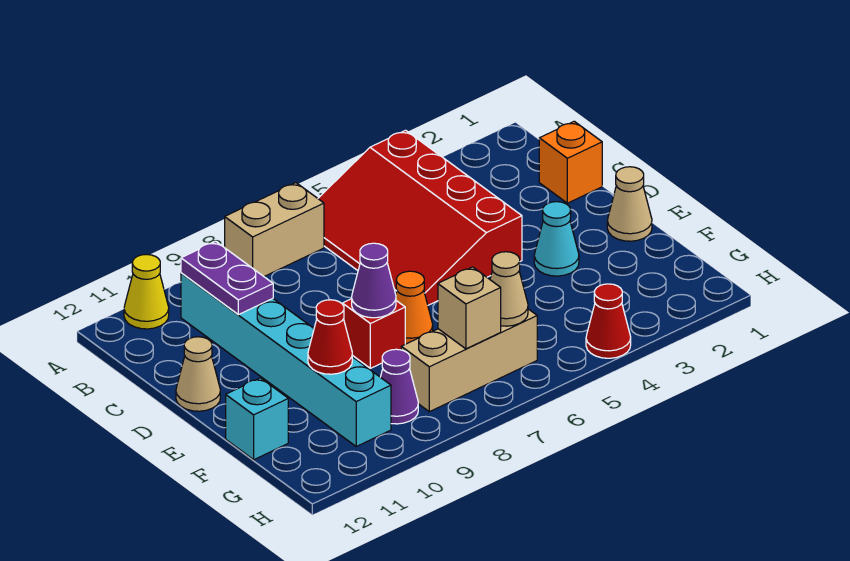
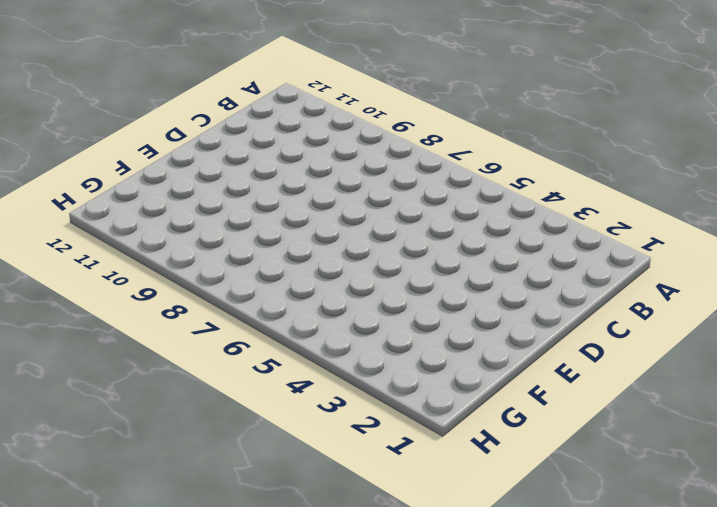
none -> red 3x4 slope [318,130,522,305]
none -> tan 1x2 brick [225,183,324,276]
none -> yellow 1x1 cone [124,254,169,329]

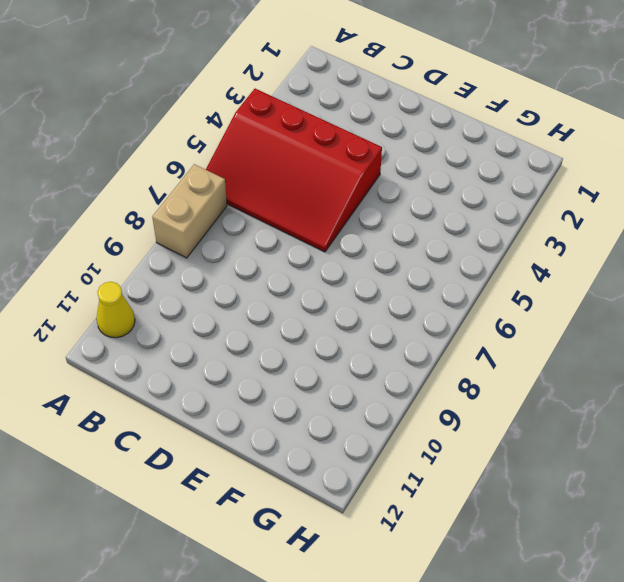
none -> cyan 1x6 brick [181,273,391,446]
none -> orange 1x1 brick [539,121,602,203]
none -> tan 1x1 cone [176,337,220,411]

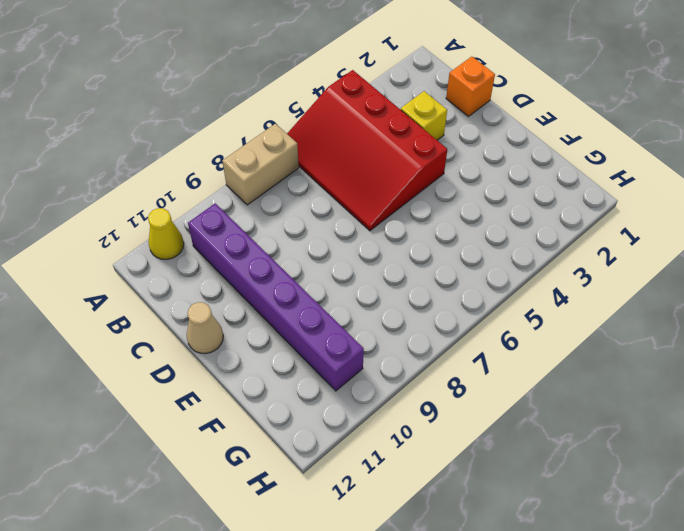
purple 1x6 brick [188,203,364,391] -> cyan 1x6 brick [181,273,391,446]
yellow 1x1 brick [401,91,447,140] -> none
none -> tan 1x1 cone [607,167,652,241]
none -> cyan 1x1 cone [534,202,579,276]
none -> orange 1x1 cone [396,271,433,344]

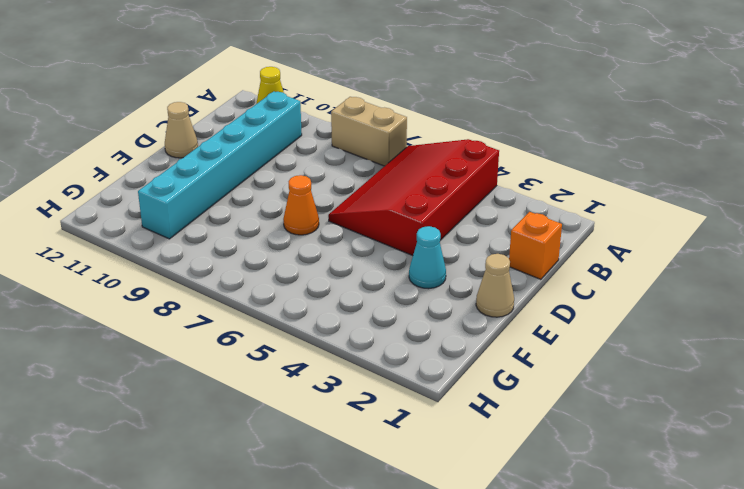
none -> red 1x1 brick [342,299,405,368]
none -> cyan 1x1 brick [226,378,288,460]
none -> tan 1x3 brick [401,309,537,412]

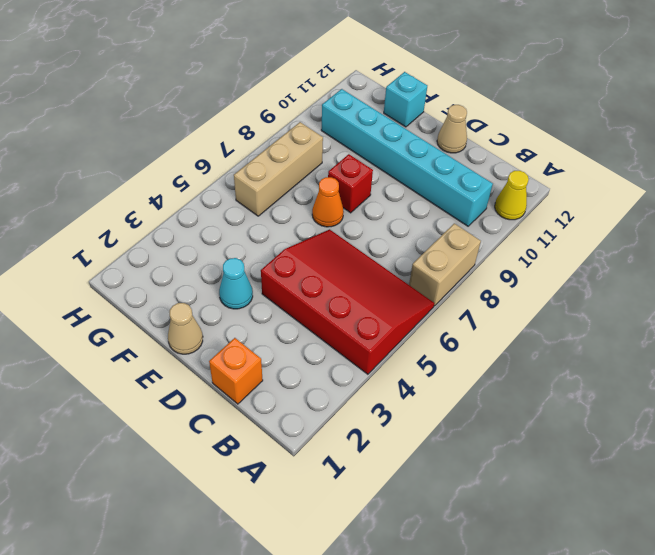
none -> purple 1x1 cone [381,349,418,424]
none -> red 1x1 cone [586,284,631,358]
none -> purple 1x2 plate [181,241,273,315]

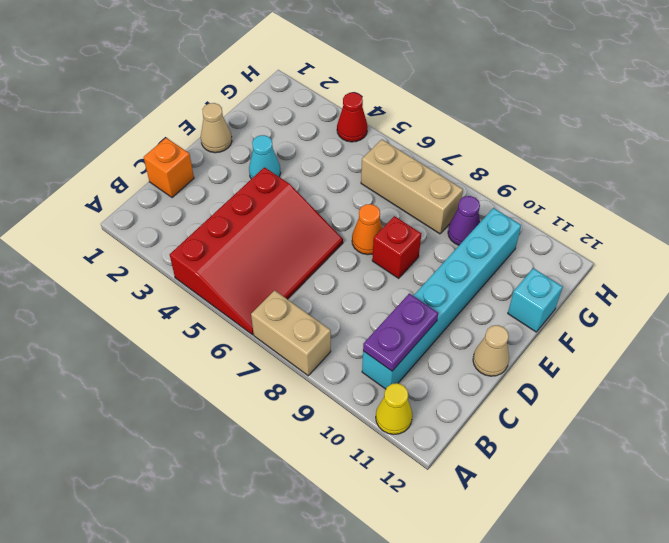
none -> purple 1x1 cone [352,243,396,318]
none -> red 1x1 cone [308,300,352,374]
none -> tan 1x1 cone [490,252,528,326]

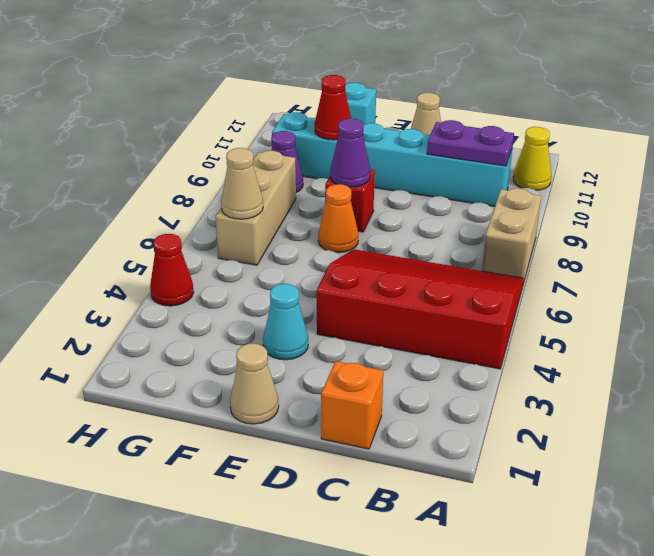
none -> tan 1x1 brick [438,267,501,349]

